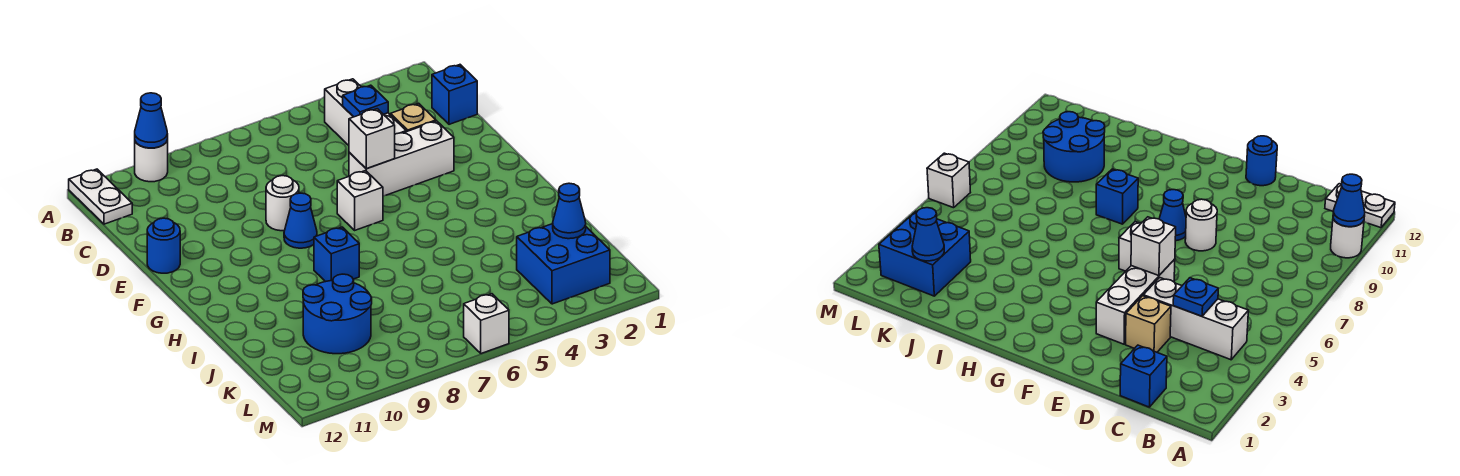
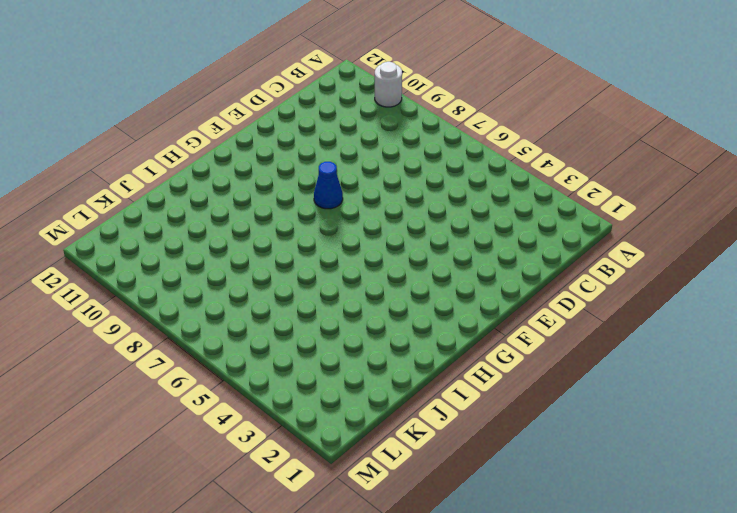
none -> white 1x2 plate [69,169,132,224]
none -> white 1x3 brick [325,79,406,145]
none -> blue 1x1 brick [432,65,477,124]

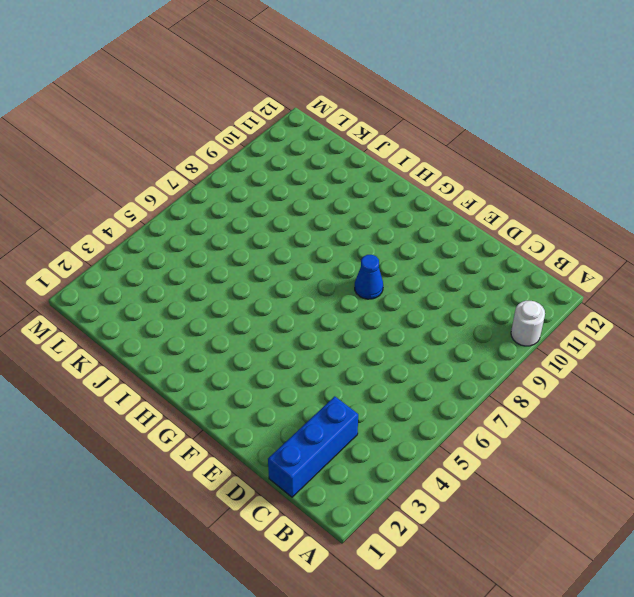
blue 1x3 brick [268,396,358,497] -> blue 1x1 brick [432,65,477,124]
none -> white 1x2 plate [69,169,132,224]
none -> white 1x3 brick [325,79,406,145]
none -> tan 1x1 brick [390,103,436,132]

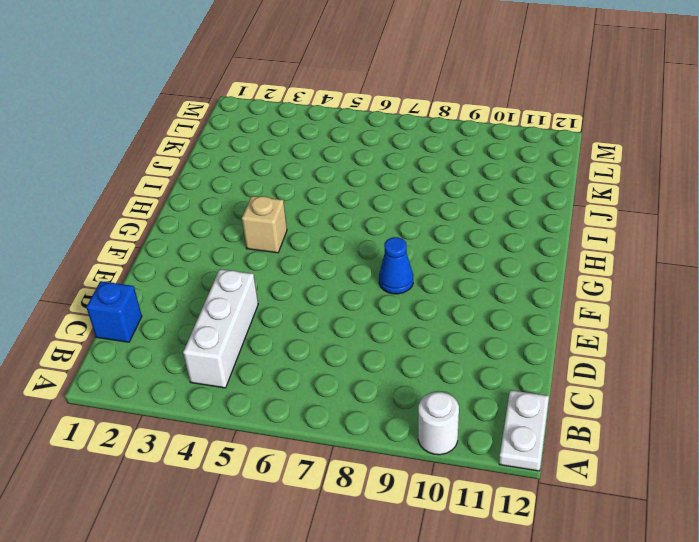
tan 1x1 brick [242,196,287,253] -> tan 1x1 brick moved to [390,103,436,132]
none -> white 1x3 brick [349,121,454,196]
none -> white 1x1 round brick [266,176,299,231]
none -> blue 1x1 round brick [147,218,180,273]

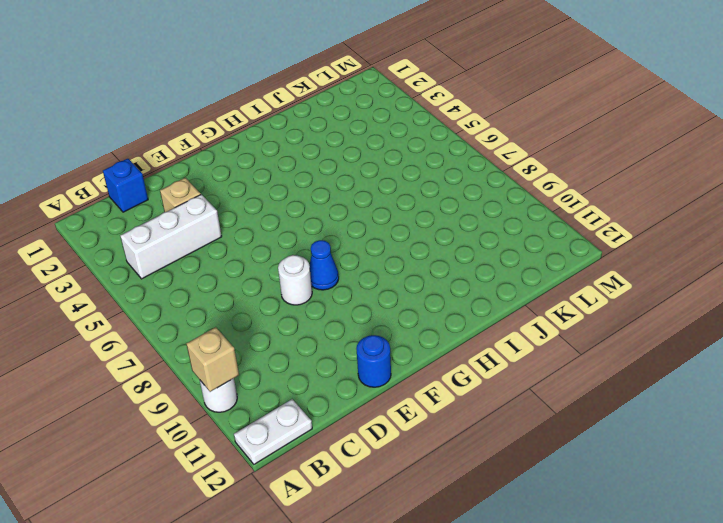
tan 1x1 brick [186,327,239,392] -> blue 1x1 cone [135,93,168,148]
none -> white 1x3 brick [349,121,454,196]
none -> white 1x1 brick [337,171,383,230]
none -> blue 1x1 brick [314,227,359,282]

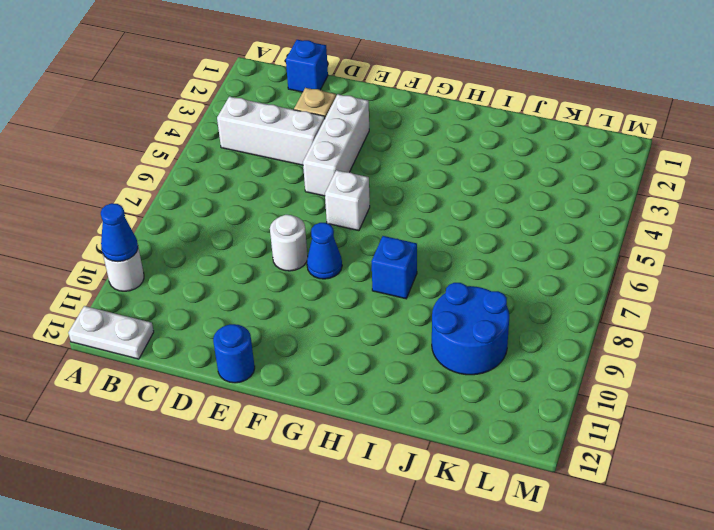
none -> blue 2x2 brick [517,224,610,304]
none -> white 1x1 brick [464,294,509,354]
none -> blue 1x1 plate [343,85,388,117]

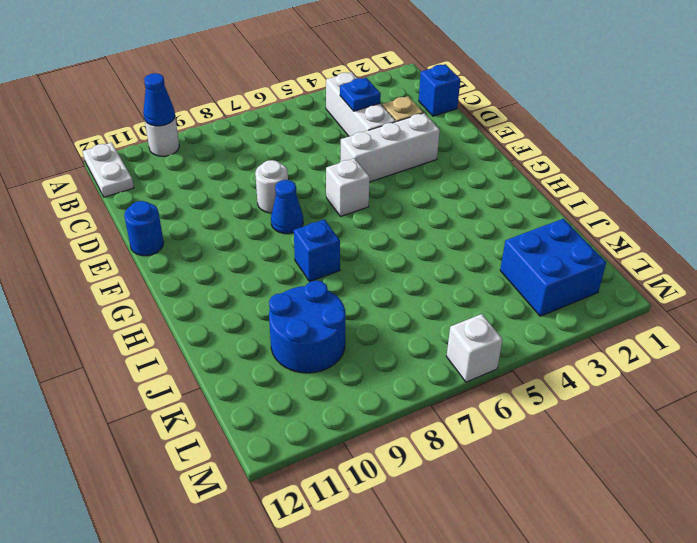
none -> white 1x1 brick [349,109,395,169]
none -> blue 1x1 cone [553,183,586,239]

